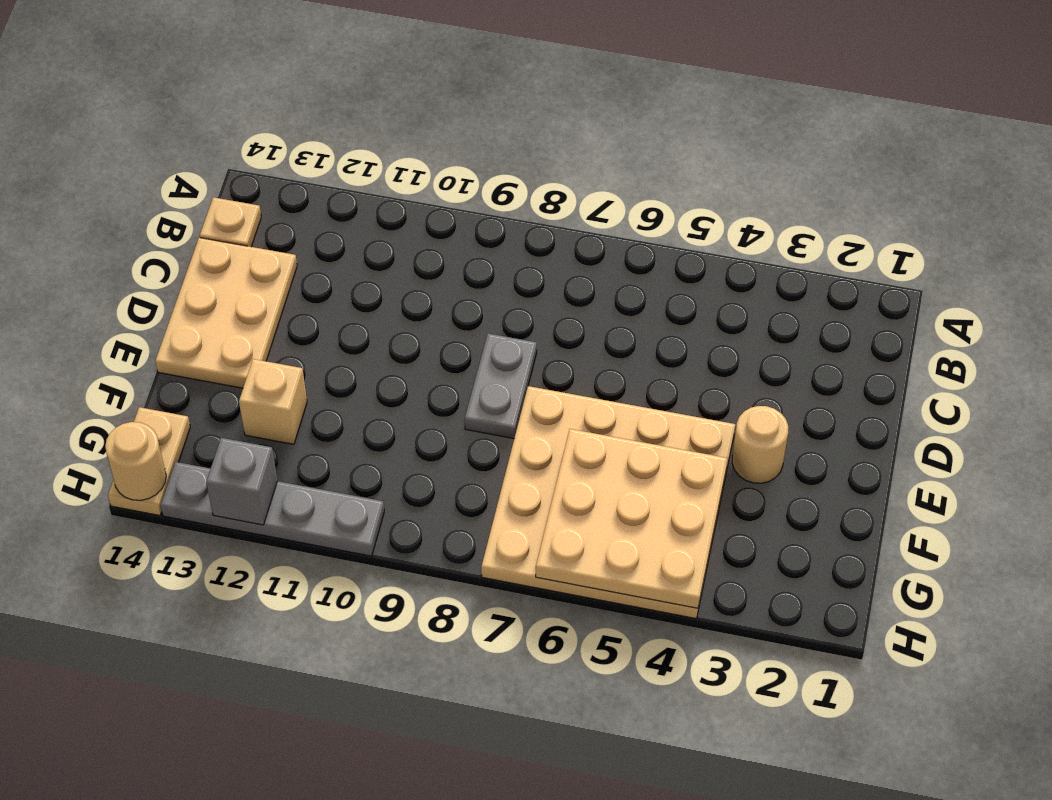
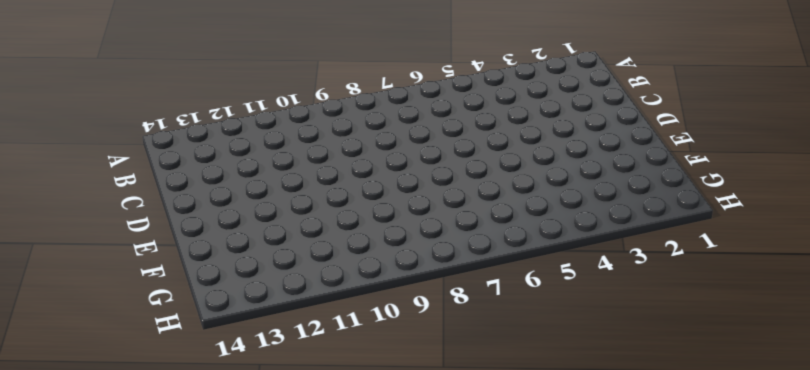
none -> tan 1x1 plate [200,197,261,247]
none -> tan 2x3 plate [155,238,297,388]

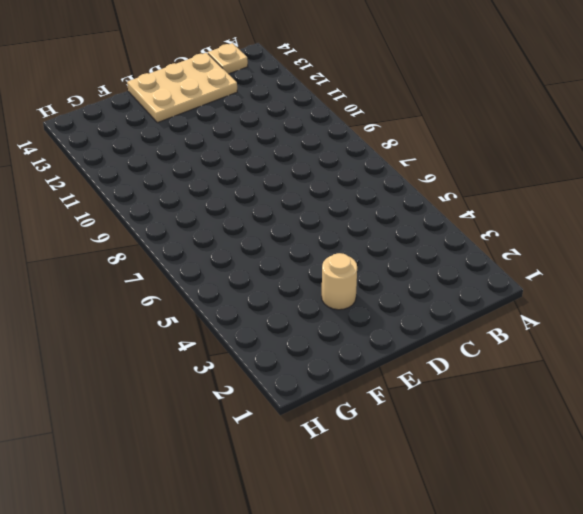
none -> grey 1x2 plate [465,334,537,438]
none -> tan 4x4 plate [481,386,735,618]

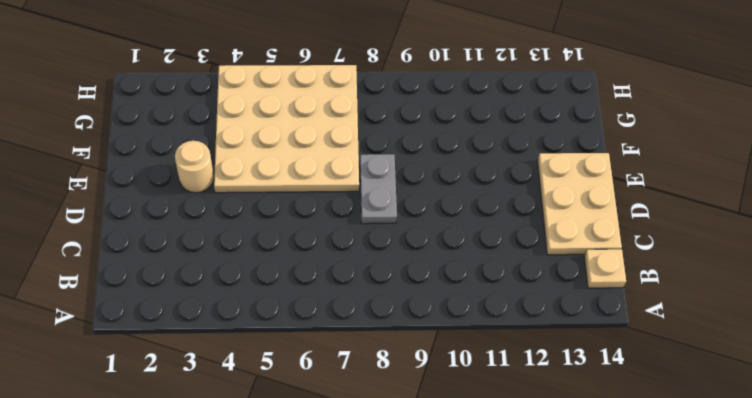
none -> tan 1x1 brick [239,359,307,444]
none -> tan 1x2 plate [108,407,190,515]

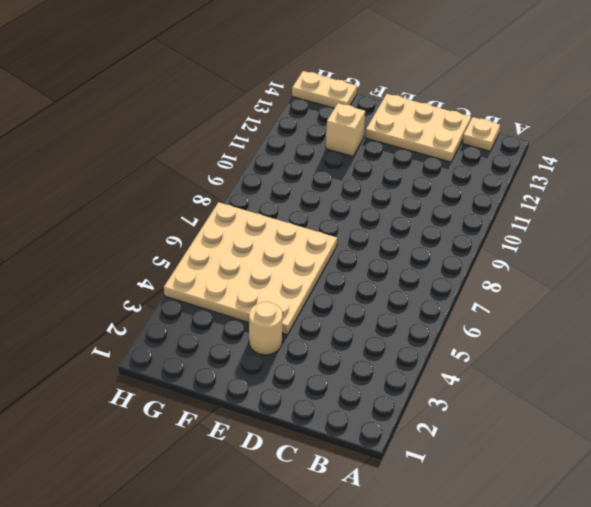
none -> grey 1x2 plate [465,334,537,438]
none -> grey 1x4 plate [161,462,384,556]

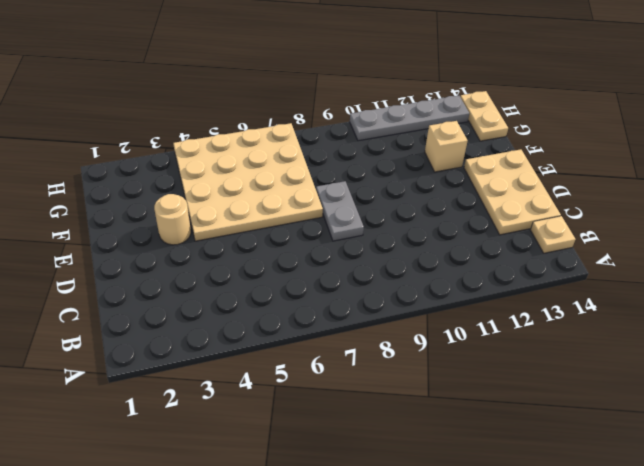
none -> tan 3x3 plate [536,429,728,608]
none -> grey 1x1 brick [206,438,277,525]

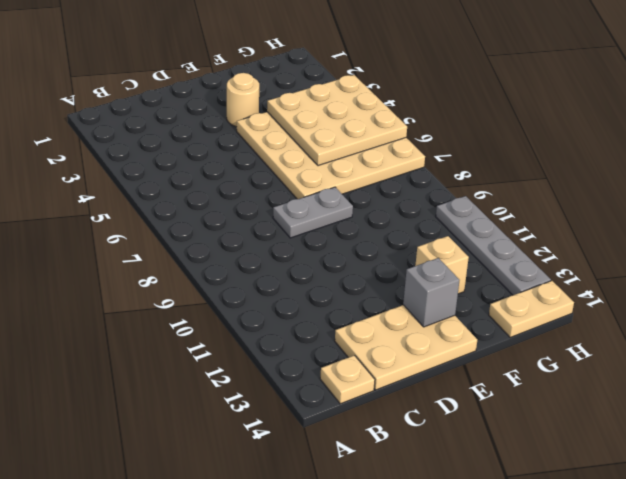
grey 1x1 brick [403,258,460,327] -> grey 1x1 brick moved to [206,438,277,525]
none -> tan 1x1 round brick [105,422,166,500]

